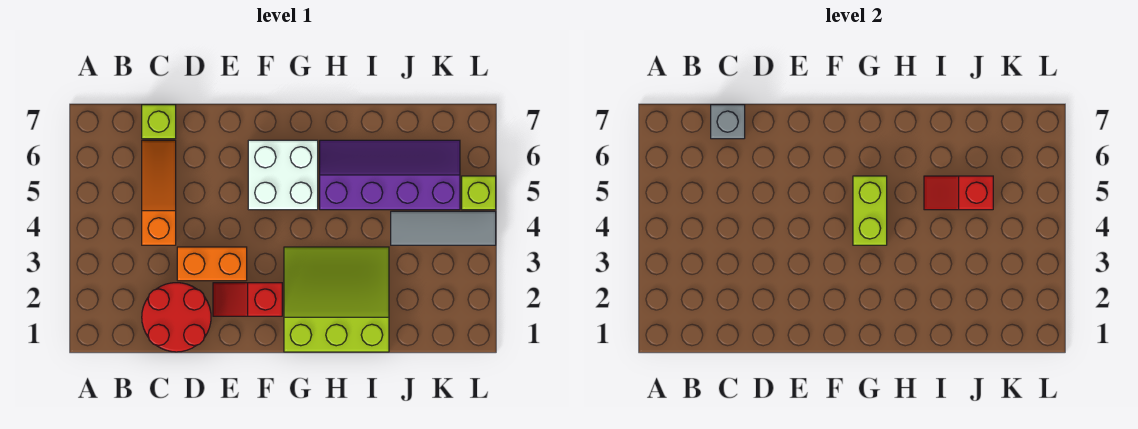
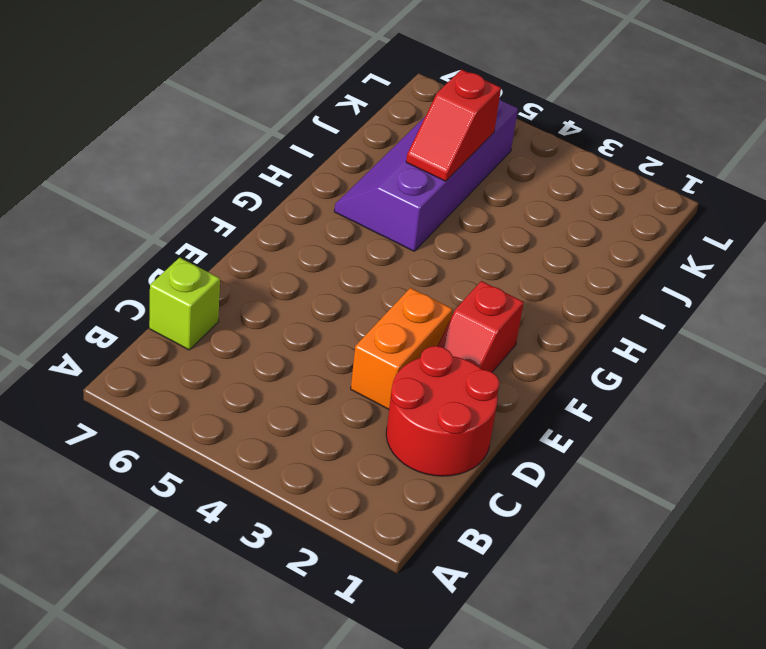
none -> orange 1x3 slope [142,140,176,245]
none -> white 2x2 brick [248,140,318,210]
none -> lime 3x3 slope [284,247,389,352]

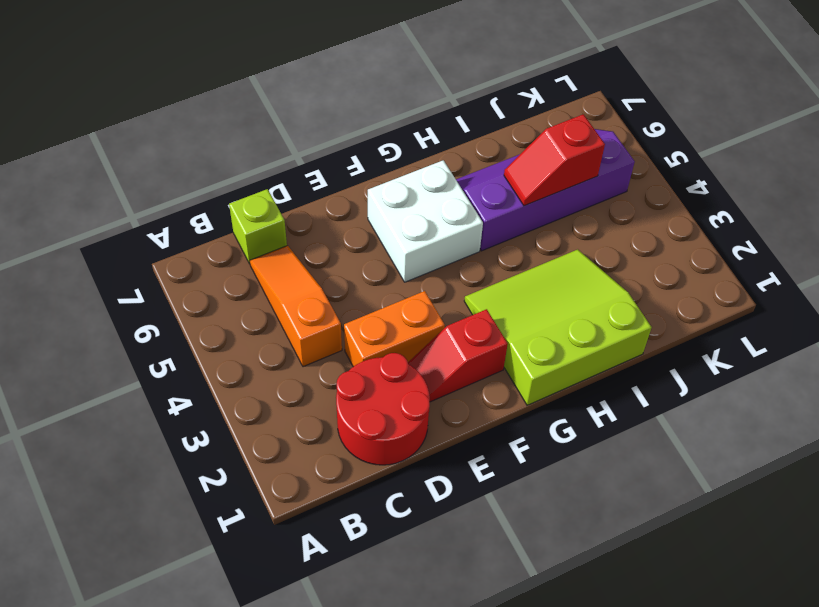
none -> grey 1x3 tile [391,211,496,245]
none -> lime 1x1 brick [462,176,496,210]
none -> grey 1x1 brick [711,105,745,139]

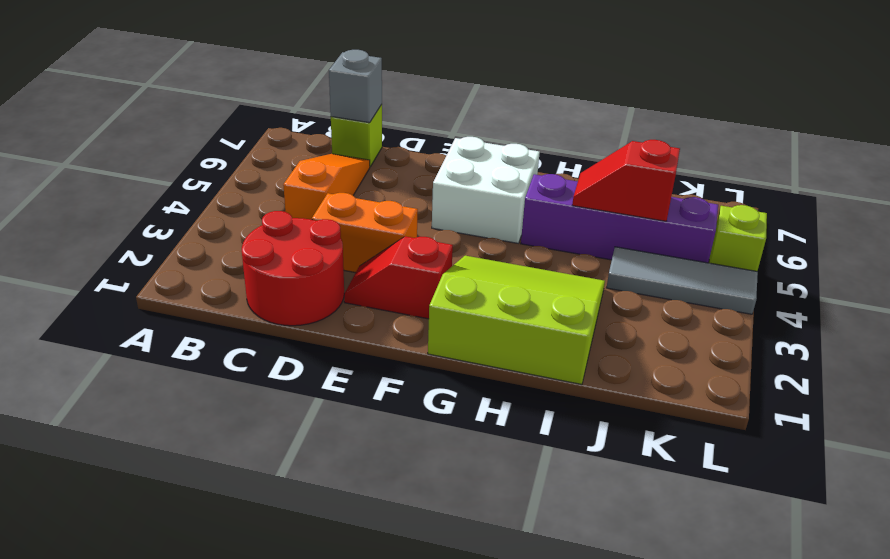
none -> lime 1x2 brick [853,176,887,245]

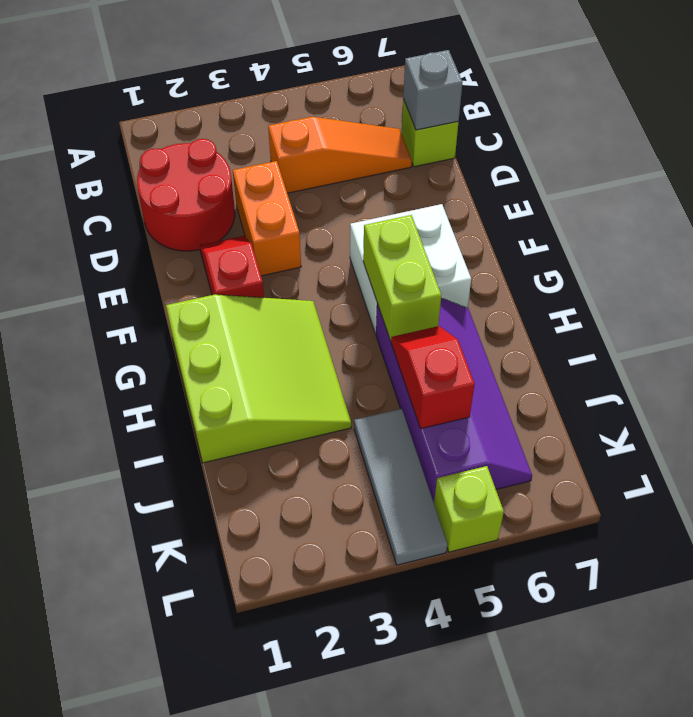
lime 1x2 brick [363,215,441,341] -> lime 1x2 brick turned to [853,176,887,245]

